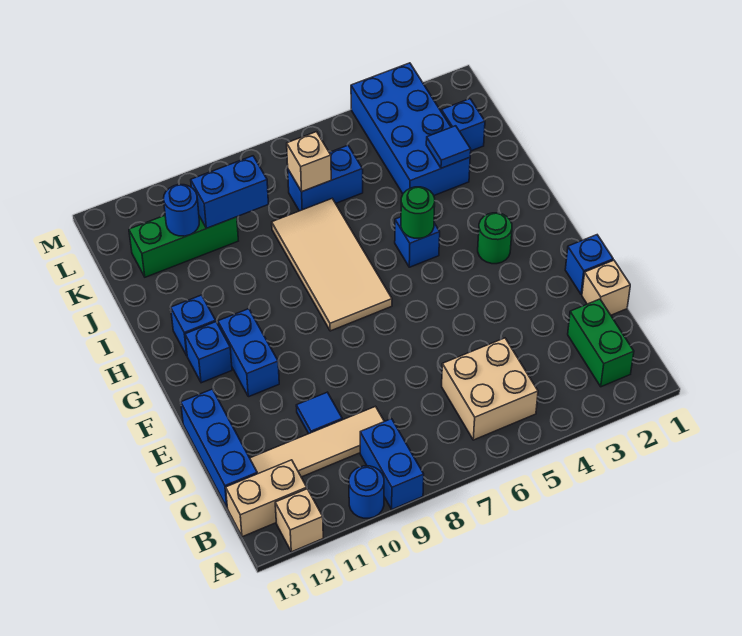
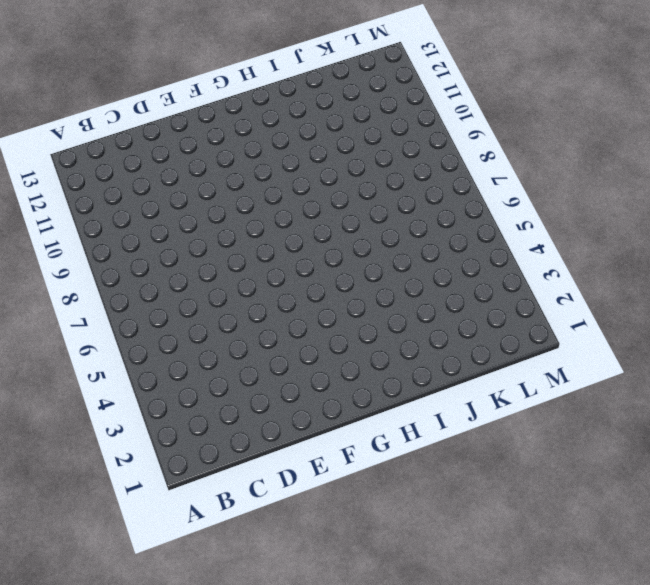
none -> blue 1x2 brick [360,419,424,509]
none -> blue 1x1 round brick [349,466,384,518]
none -> tan 1x1 brick [275,489,323,552]

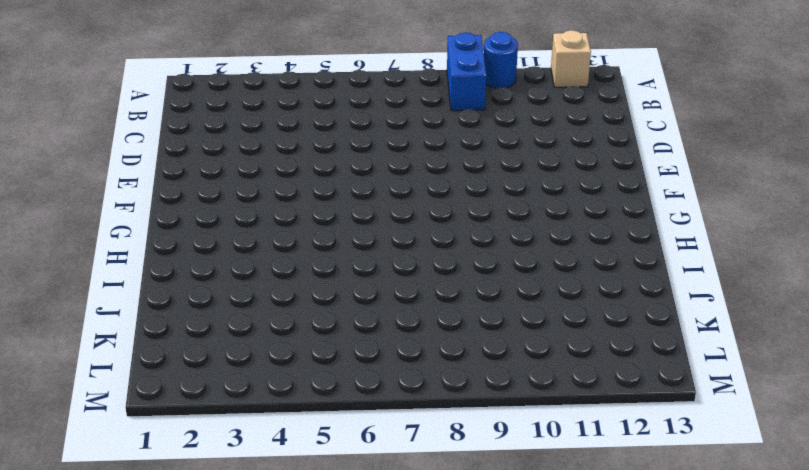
none -> green 1x2 brick [568,299,634,387]
none -> tan 2x2 brick [442,338,538,440]
none -> tan 1x2 brick [226,460,307,537]

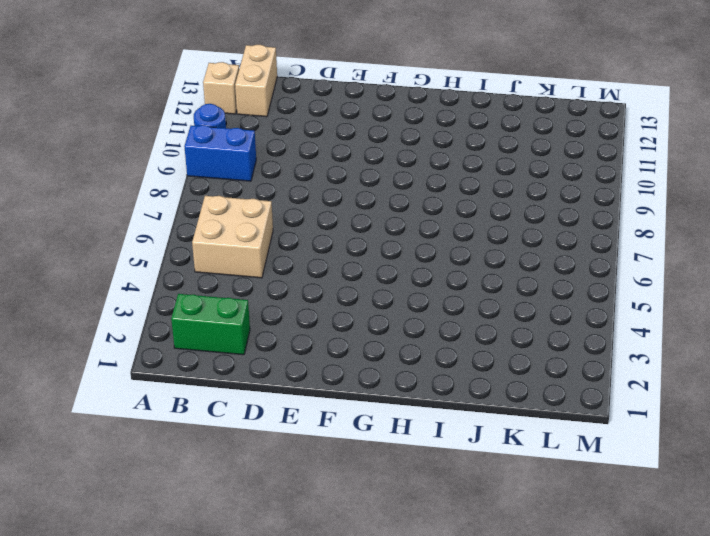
none -> tan 1x4 tile [250,406,384,477]
none -> blue 1x3 brick [181,389,257,507]
none -> tan 1x1 brick [582,260,630,315]

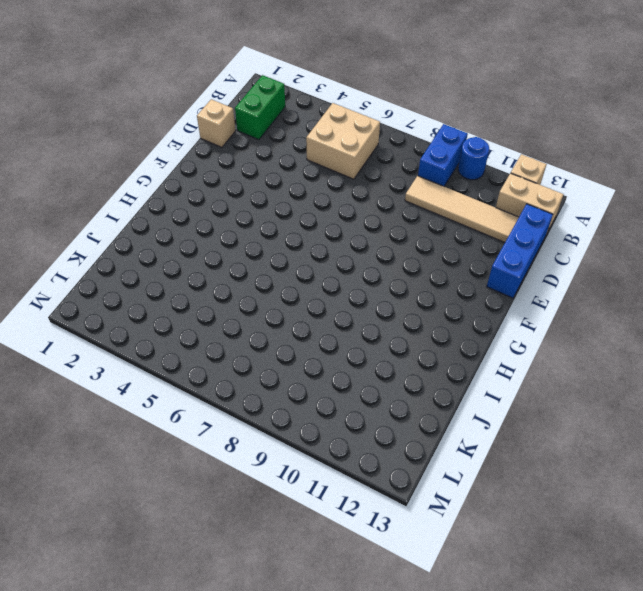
none -> blue 1x1 tile [296,392,342,434]
none -> blue 1x1 brick [565,235,613,295]
none -> blue 1x2 brick [218,309,279,397]

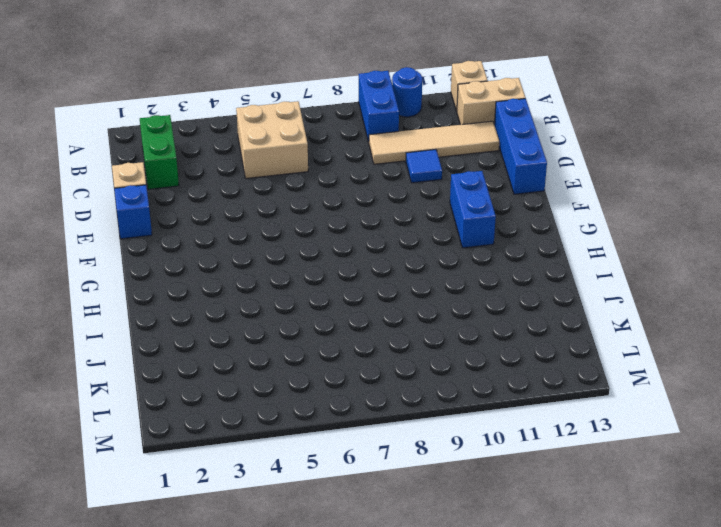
none -> green 1x1 round brick [478,213,512,264]
none -> tan 2x4 tile [272,199,392,331]
none -> blue 1x1 brick [185,322,232,383]

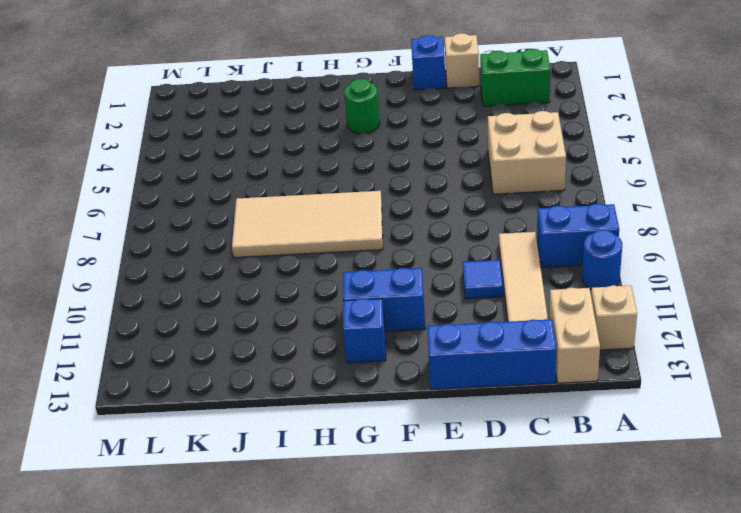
none -> blue 1x1 brick [395,217,440,267]
none -> blue 1x1 brick [171,295,216,355]
none -> blue 2x4 brick [351,63,470,195]

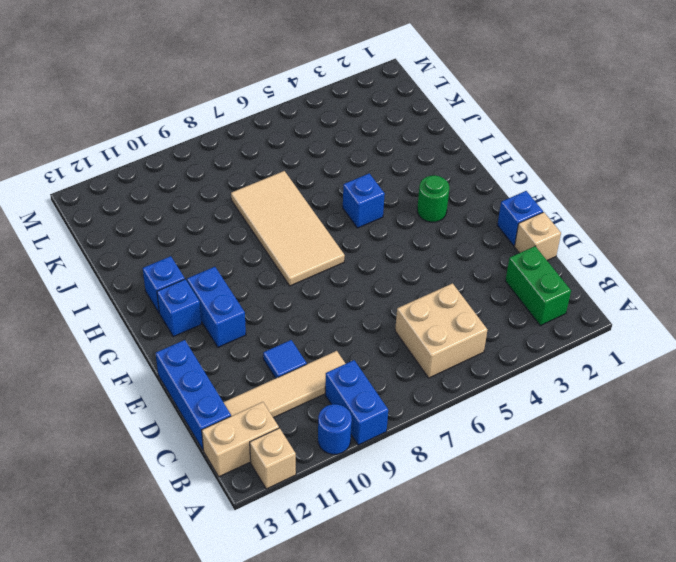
none -> blue 2x4 brick [351,63,470,195]
none -> blue 1x1 brick [442,99,485,151]
none -> blue 1x2 brick [288,145,363,211]

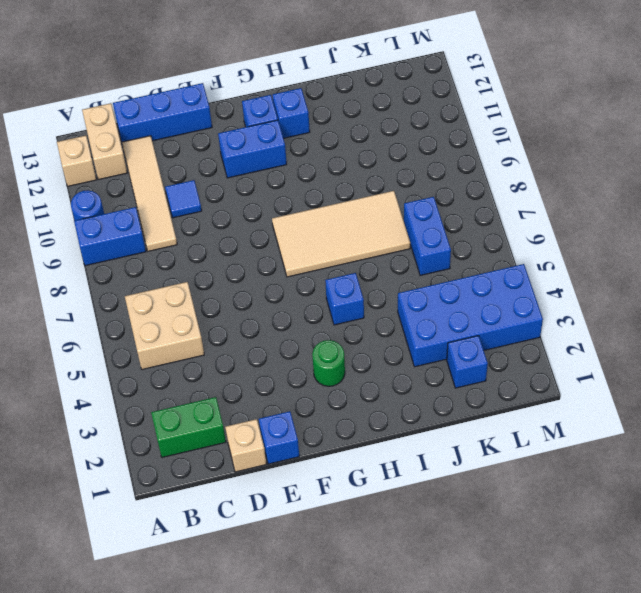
none -> green 1x3 brick [129,216,238,277]
none -> green 1x1 round brick [401,187,435,238]
none -> blue 1x1 tile [426,126,471,168]

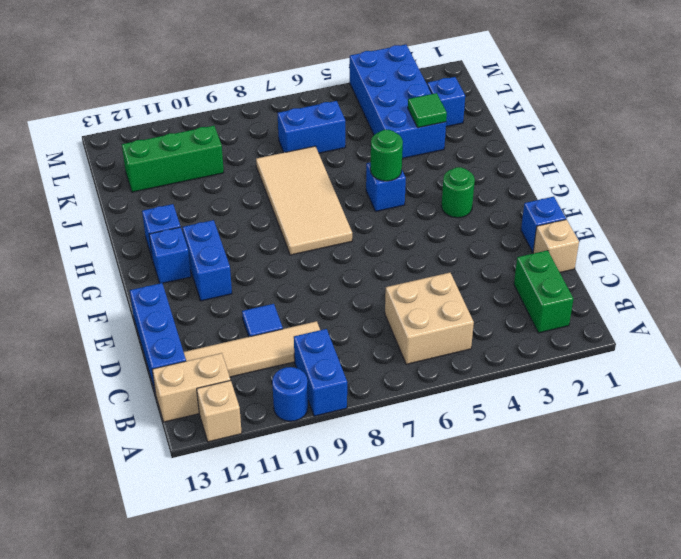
green 1x1 tile [408,93,447,128] -> blue 1x1 tile [426,126,471,168]
none -> tan 1x1 brick [287,132,331,192]
none -> blue 1x2 brick [191,156,268,228]
none -> blue 1x1 round brick [164,185,199,236]

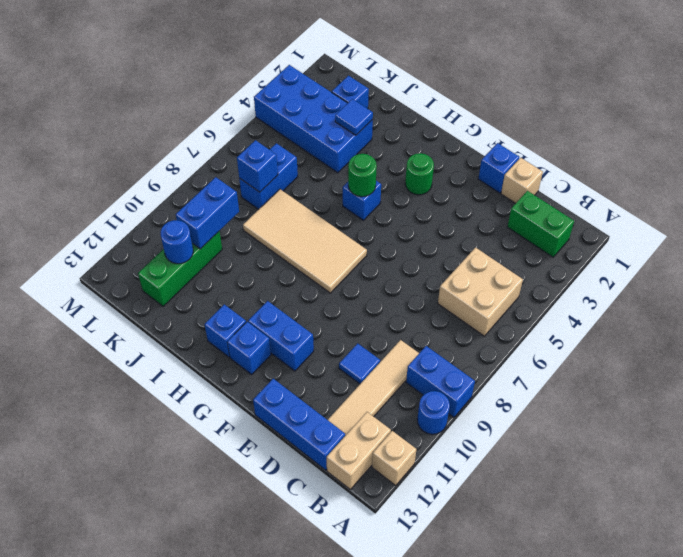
blue 1x1 brick [237,140,278,192] -> tan 1x1 brick [287,132,331,192]

